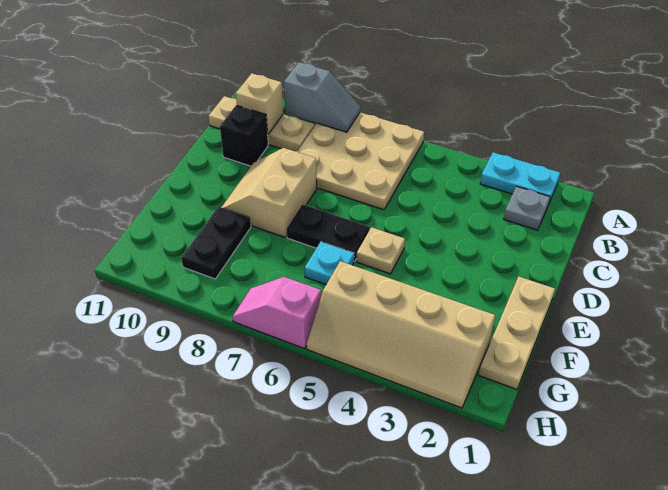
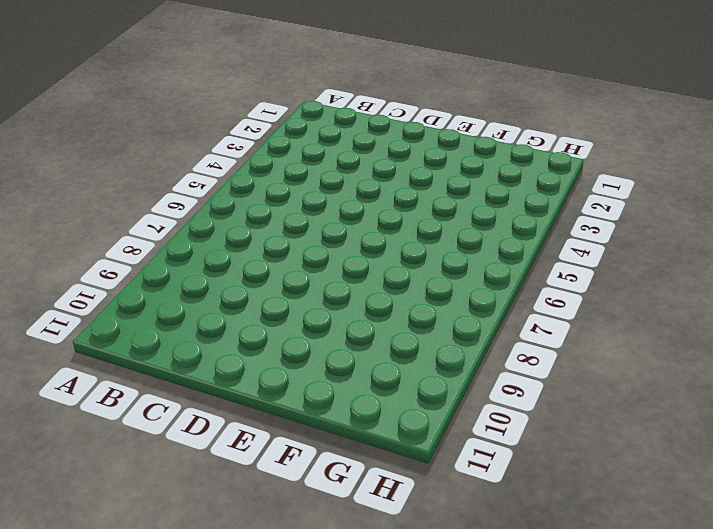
none -> cyan 1x2 plate [480,152,560,205]
none -> tan 3x3 plate [297,112,424,210]
none -> grey 1x1 plate [504,186,550,230]

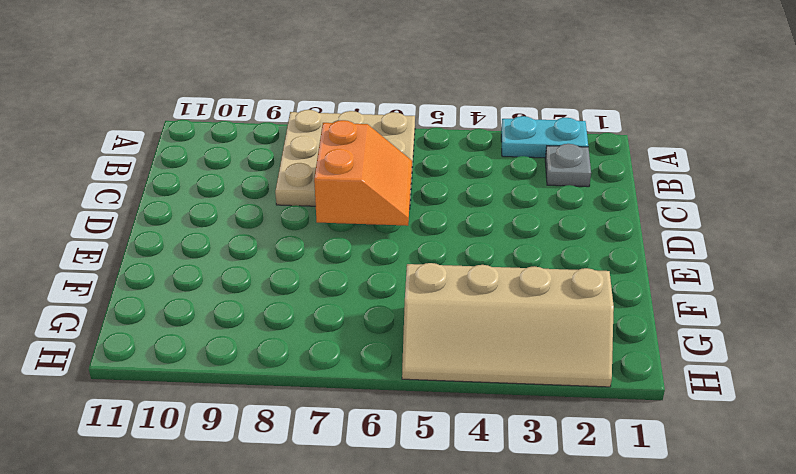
orange 2x2 slope [314,120,412,226] -> none
none -> tan 1x3 plate [208,96,314,151]
none -> black 1x1 brick [220,105,268,166]
none -> tan 2x2 slope [221,148,317,237]

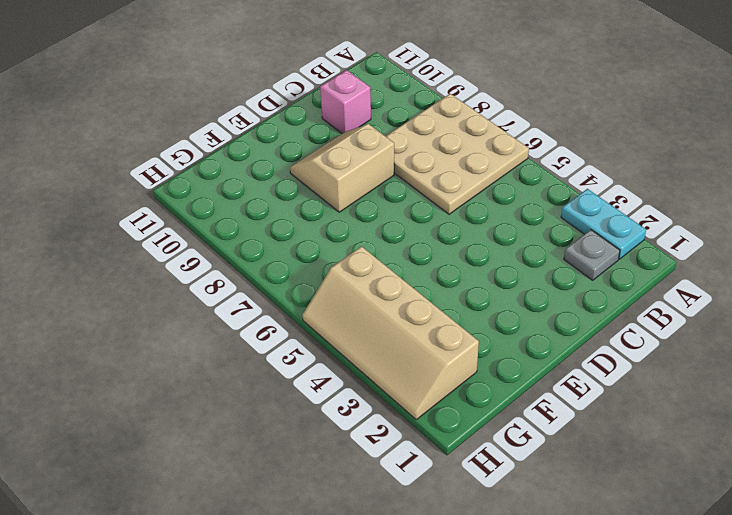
pink 1x1 brick [320,70,371,134] -> black 1x1 brick [220,105,268,166]
none -> tan 1x3 plate [208,96,314,151]
none -> tan 1x3 plate [479,277,555,389]
none -> tan 1x1 plate [356,227,405,274]

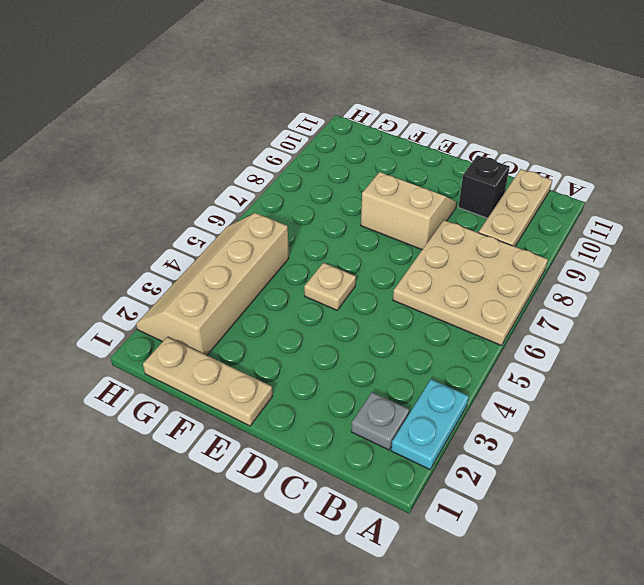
none -> black 1x2 plate [287,204,370,261]
none -> cyan 1x1 plate [305,242,354,284]
none -> black 1x2 plate [181,207,251,279]

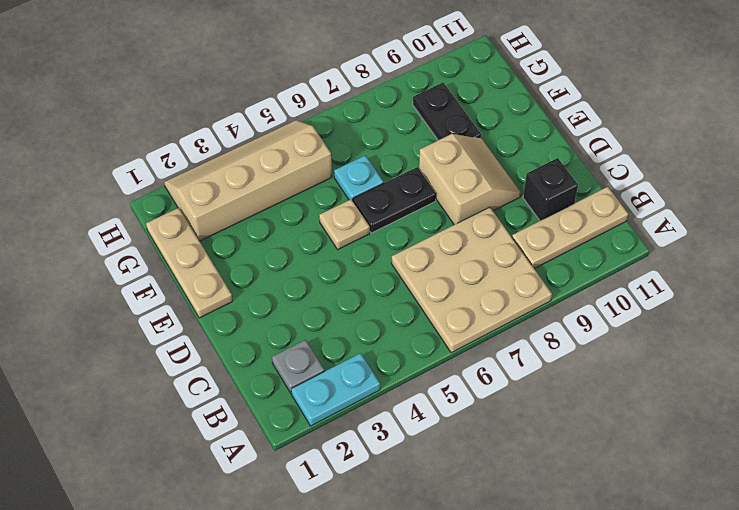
none -> pink 1x2 slope [233,277,321,349]
none -> grey 1x2 slope [284,62,360,132]
none -> tan 1x1 brick [236,73,283,134]

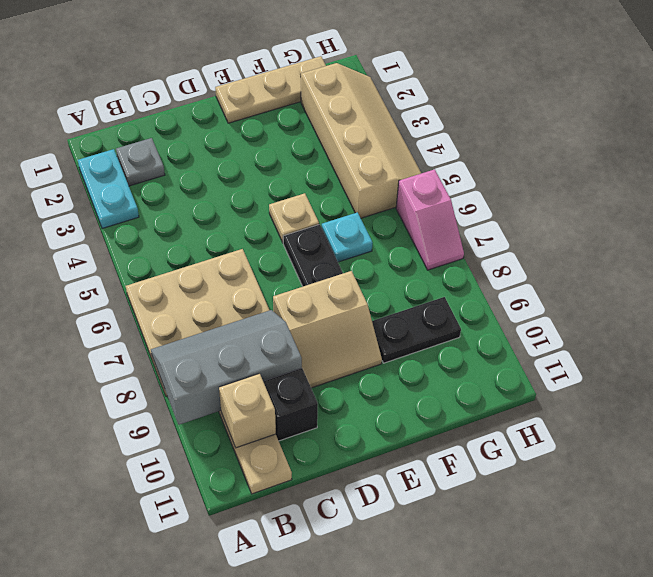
grey 2x3 slope [151,310,302,425] -> grey 1x2 slope [284,62,360,132]

